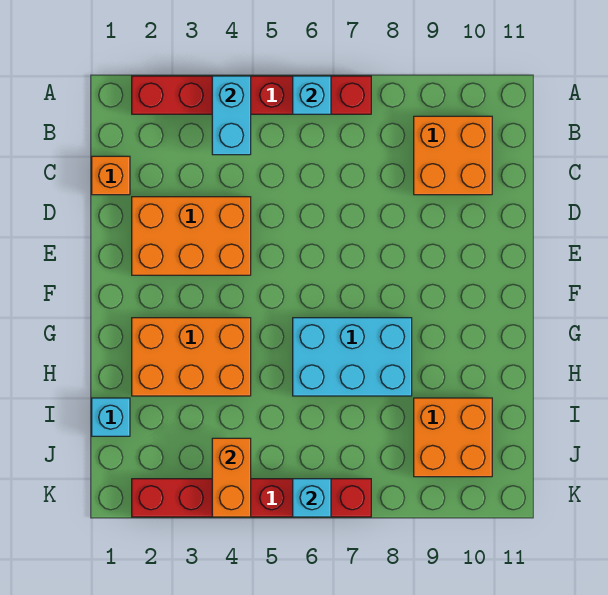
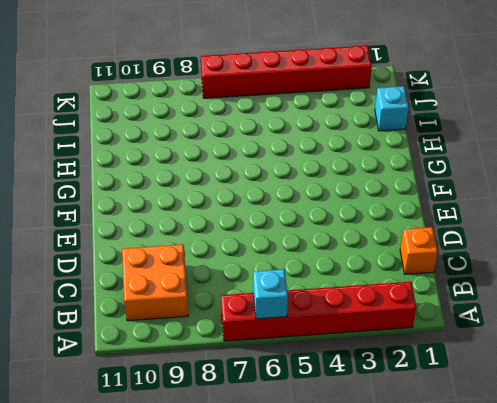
none -> orange 2x3 brick [132,197,251,275]
none -> orange 2x3 brick [132,318,251,396]
none -> cyan 2x3 brick [293,318,412,396]

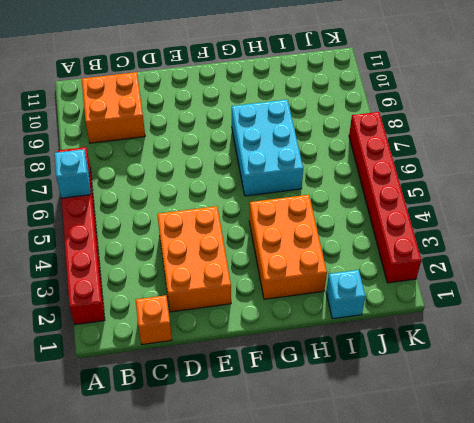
none -> orange 2x2 brick [414,398,492,477]
none -> cyan 1x2 brick [212,76,251,155]
none -> orange 1x2 brick [212,438,251,517]

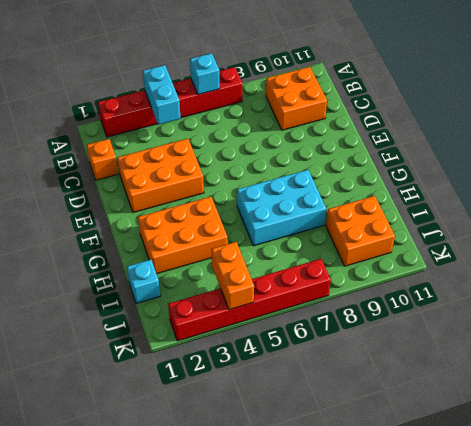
none -> cyan 1x1 brick [293,479,331,517]

